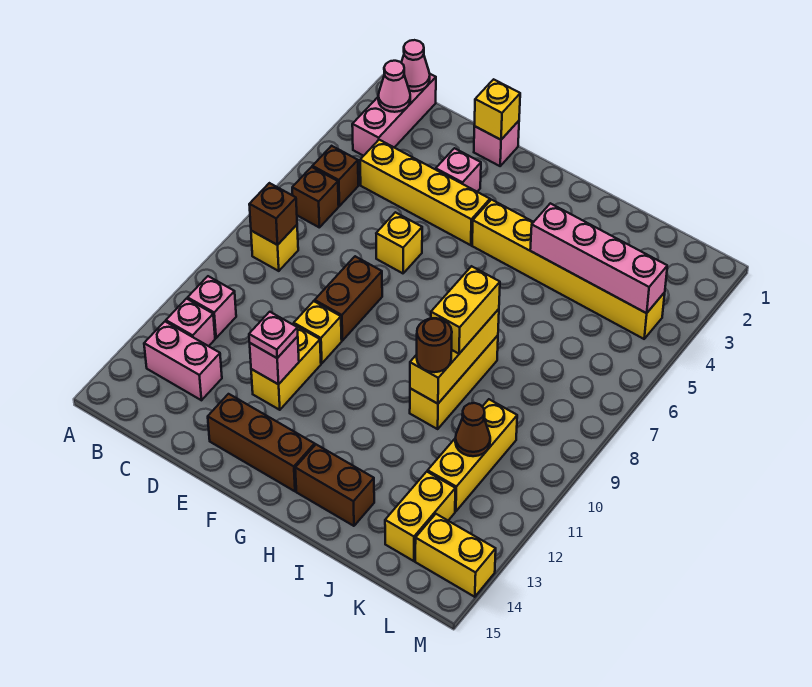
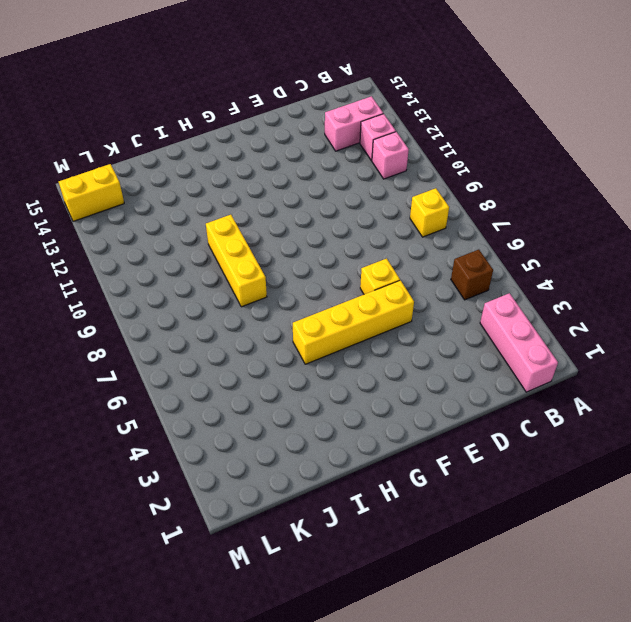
yellow 1x4 brick [293,280,414,364] -> yellow 1x4 brick moved to [360,140,490,245]
none -> brown 1x1 brick [292,167,339,227]
none -> pink 1x1 brick [474,121,519,166]
none -> pink 1x1 brick [436,148,481,192]
none -> brown 1x2 brick [315,256,382,341]

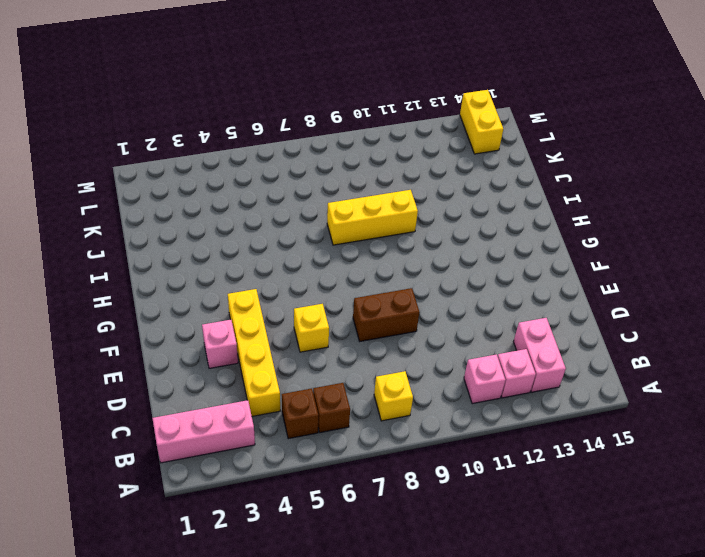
none -> pink 1x1 brick [474,121,519,166]
none -> yellow 1x1 brick [294,301,342,363]
none -> yellow 1x2 brick [251,324,321,410]
none -> brown 1x3 brick [208,394,315,491]

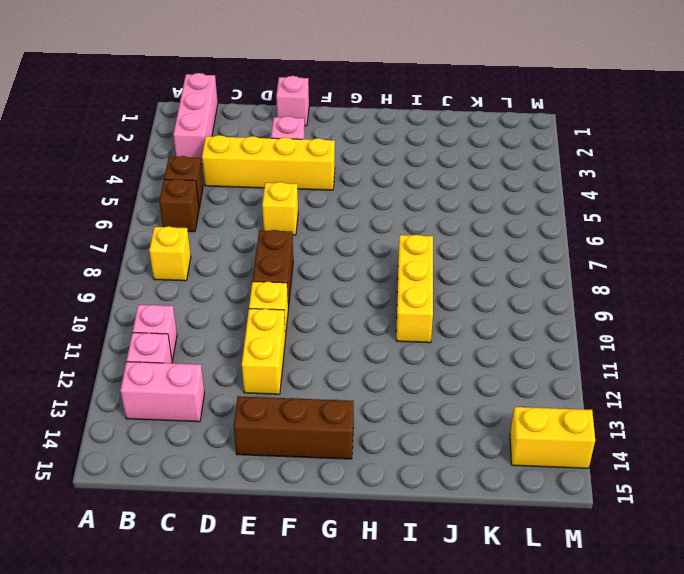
none -> yellow 1x6 brick [472,200,665,339]
none -> brown 1x2 brick [295,445,374,526]
none -> yellow 1x3 brick [428,399,517,511]
none -> yellow 1x2 brick [385,472,455,561]

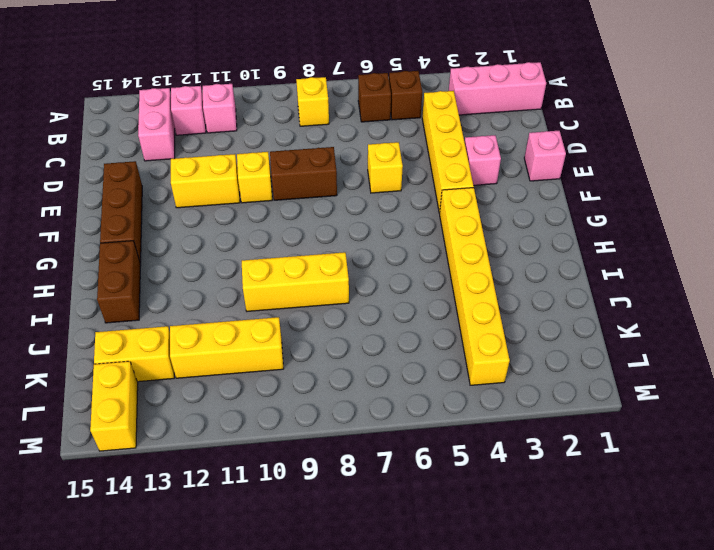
none -> pink 1x1 cone [401,40,430,91]
none -> pink 1x1 cone [378,61,410,112]
none -> brown 1x1 brick [249,183,297,245]
none -> yellow 1x1 brick [474,79,520,140]

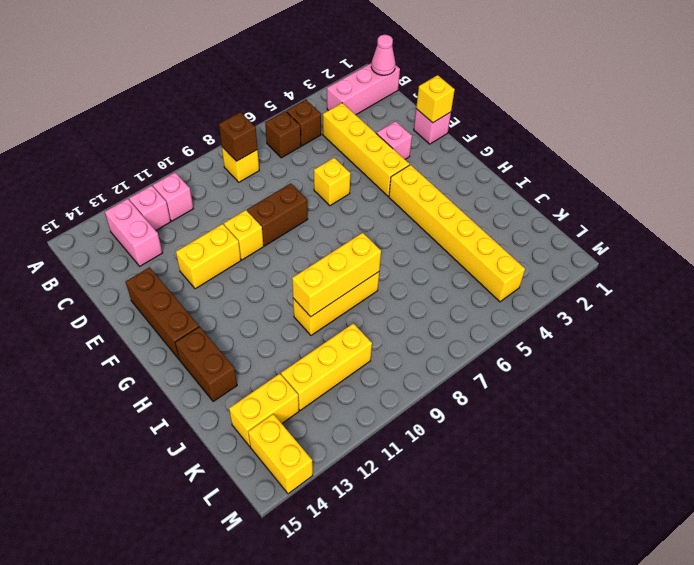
none -> pink 1x1 cone [378,61,410,112]
none -> pink 1x1 brick [250,336,299,384]
none -> pink 1x4 brick [530,203,667,313]
none -> brown 1x1 cone [455,403,490,456]

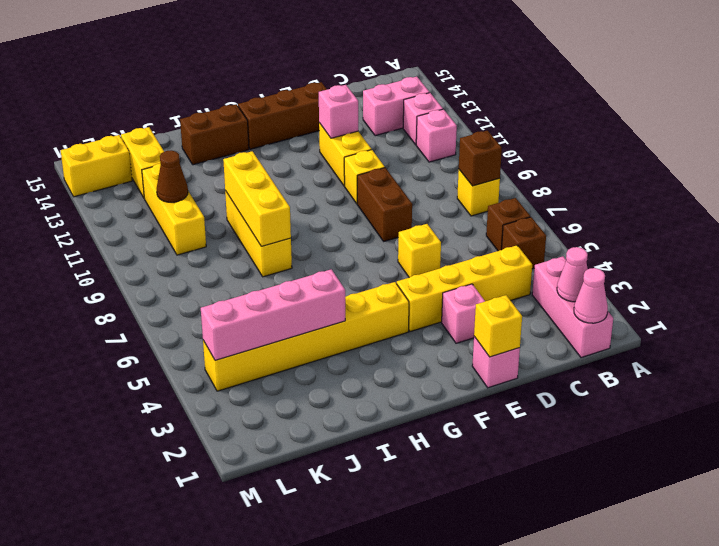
none -> pink 1x1 plate [249,312,298,358]
none -> yellow 1x2 brick [431,266,500,354]
none -> brown 1x1 round brick [417,318,452,372]

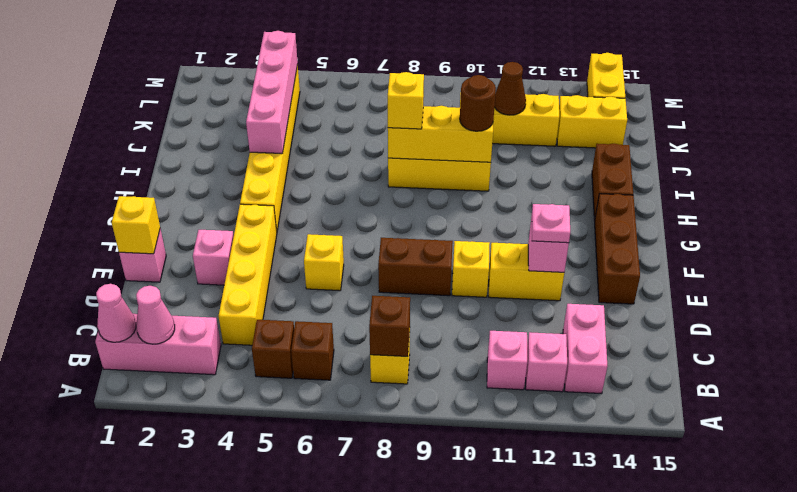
yellow 1x1 brick [388,72,424,129] -> yellow 1x2 brick [431,266,500,354]

